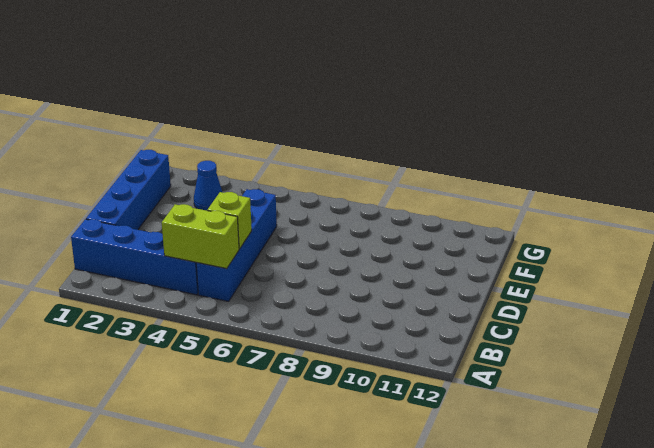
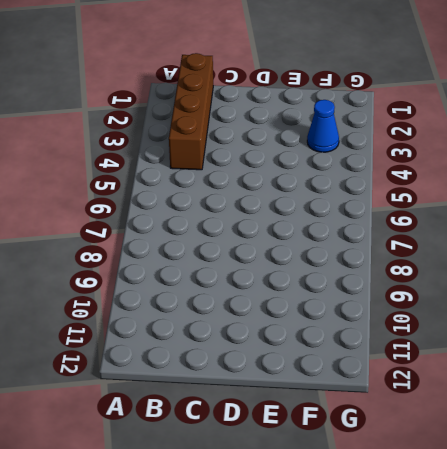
brown 1x4 brick [169,53,213,170] -> blue 1x4 brick [71,219,198,295]
none -> blue 1x4 brick [196,189,277,301]
none -> blue 1x4 brick [86,150,171,230]

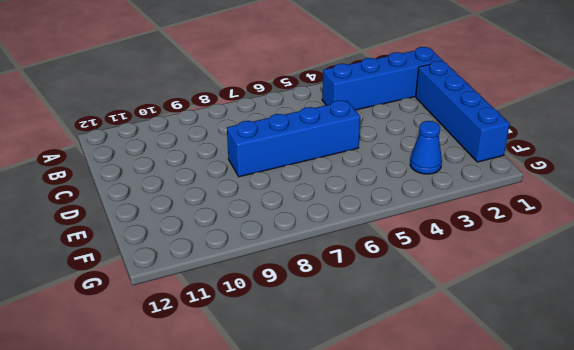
blue 1x4 brick [227,101,360,177] -> blue 1x4 brick turned to [196,189,277,301]
none -> lime 1x2 brick [162,204,239,269]
none -> lime 1x1 brick [207,192,252,249]

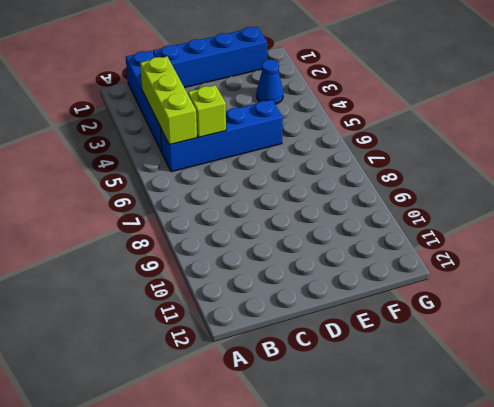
lime 1x3 brick [140,57,197,145] -> lime 1x2 brick [162,204,239,269]

